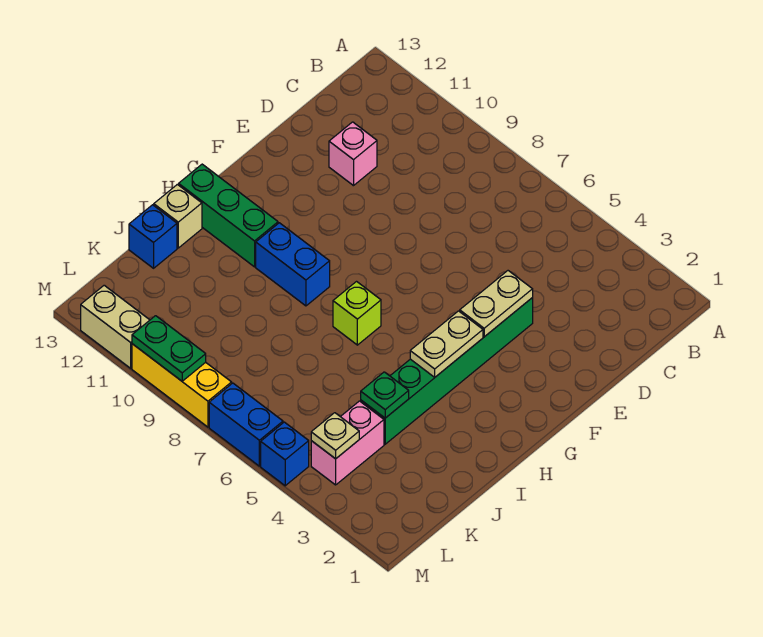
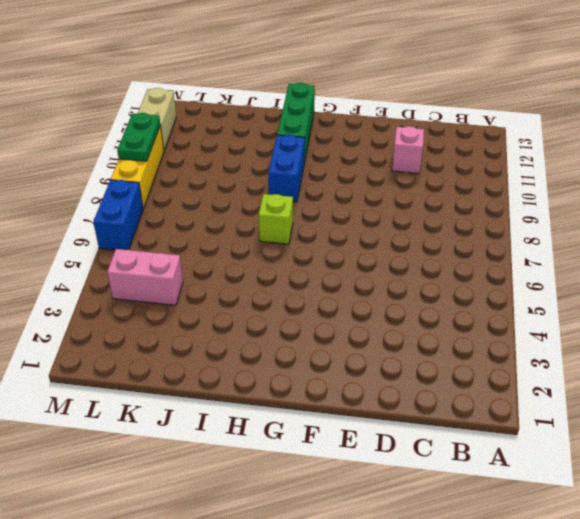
none -> green 1x6 brick [361,298,533,444]
none -> tan 1x1 brick [154,184,202,248]
none -> blue 1x1 brick [129,205,177,268]

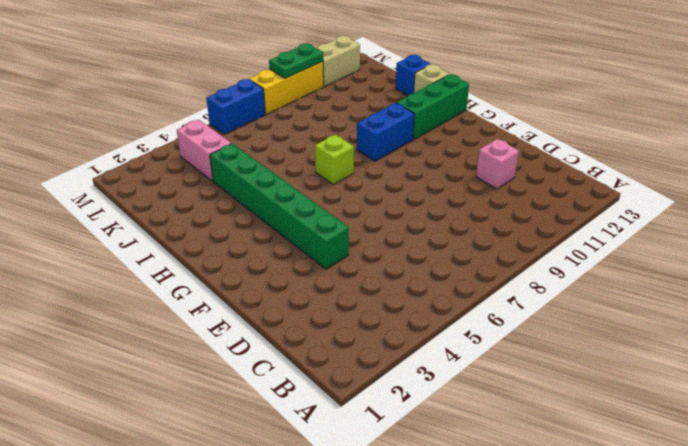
none -> blue 1x1 brick [261,422,309,486]
none -> tan 1x2 plate [460,271,533,337]
none -> tan 1x2 plate [410,311,483,377]

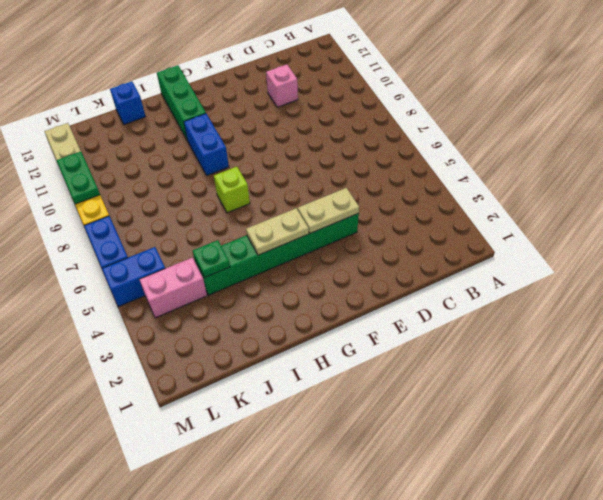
blue 1x2 brick [102,247,165,307] -> blue 1x1 brick [261,422,309,486]
none -> tan 1x1 brick [154,184,202,248]
none -> tan 1x1 plate [311,413,359,459]

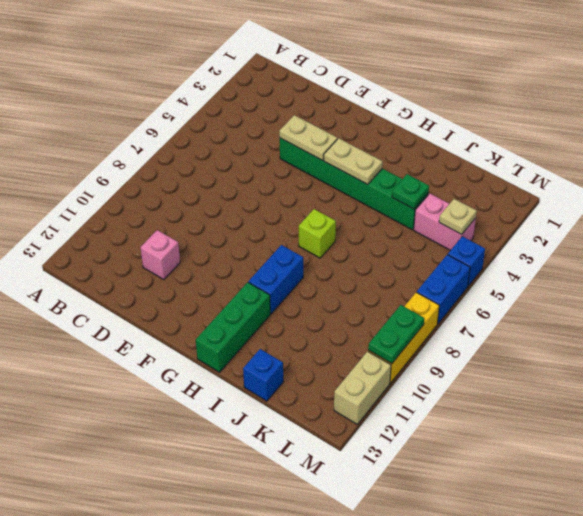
none -> tan 1x1 brick [154,184,202,248]

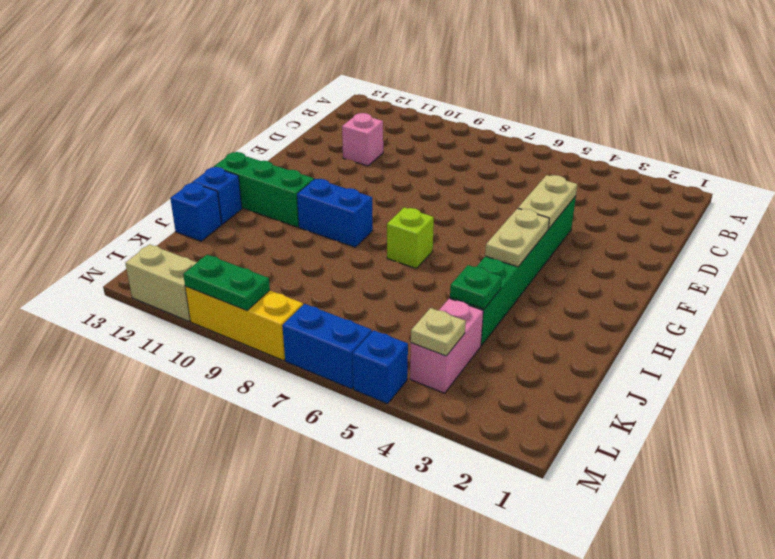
blue 1x1 brick [193,167,242,224] -> tan 1x1 brick [154,184,202,248]

